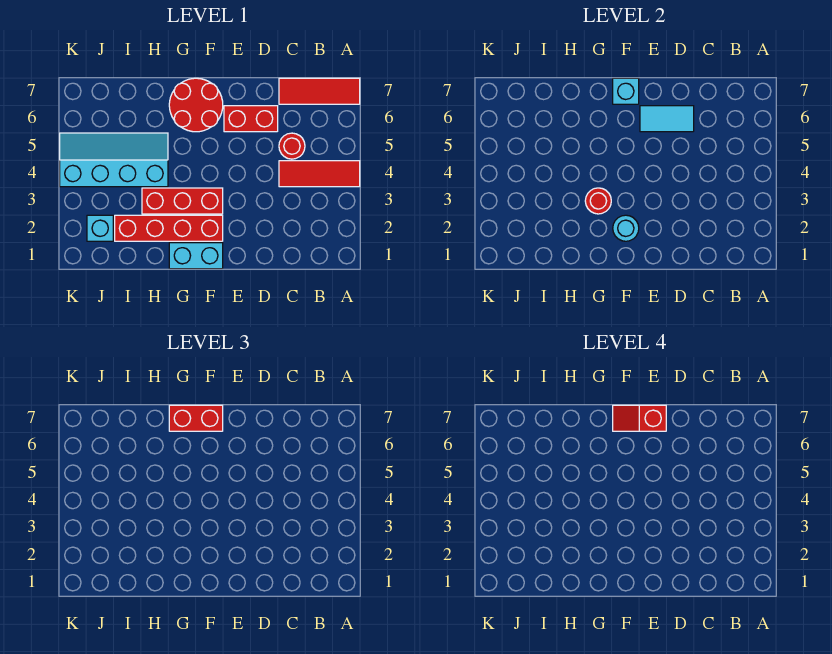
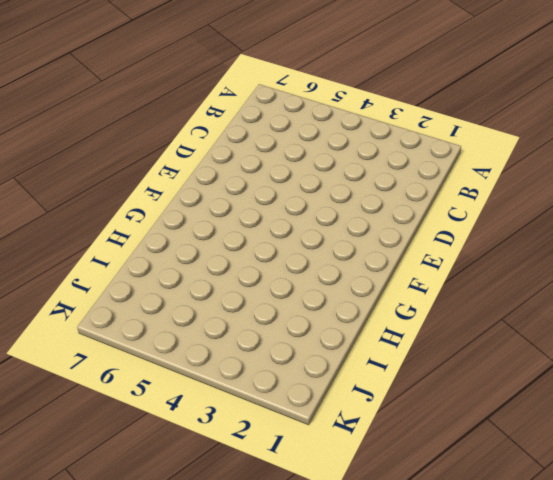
none -> red 1x3 tile [279,161,360,187]
none -> red 1x3 tile [279,78,360,104]
none -> red 1x1 round brick [279,133,305,159]

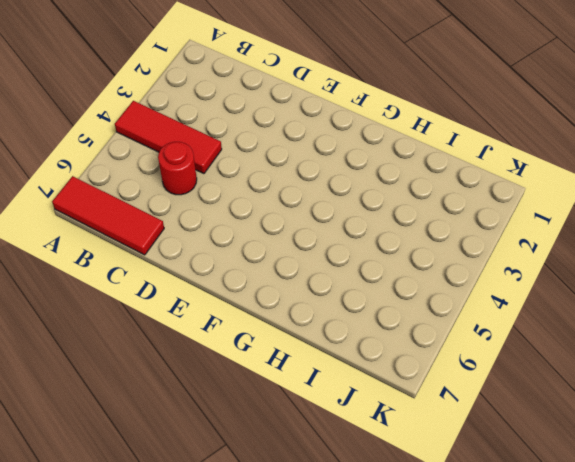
none -> red 1x2 brick [224,106,278,132]
none -> cyan 1x2 brick [169,243,223,269]
none -> red 1x4 brick [115,215,223,241]

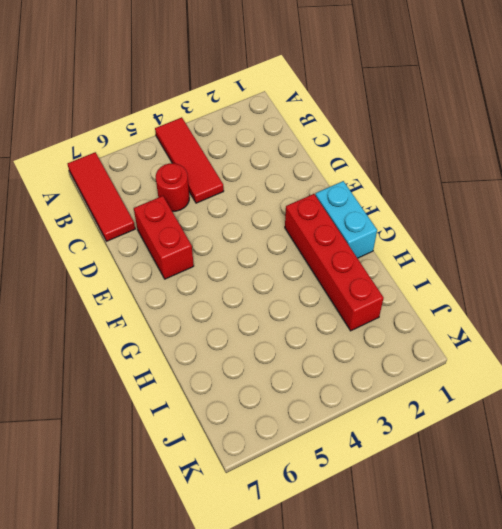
none -> red 1x3 brick [142,188,223,214]
none -> red 2x2 round brick [169,78,223,132]
none -> cyan 2x4 slope [60,133,168,187]

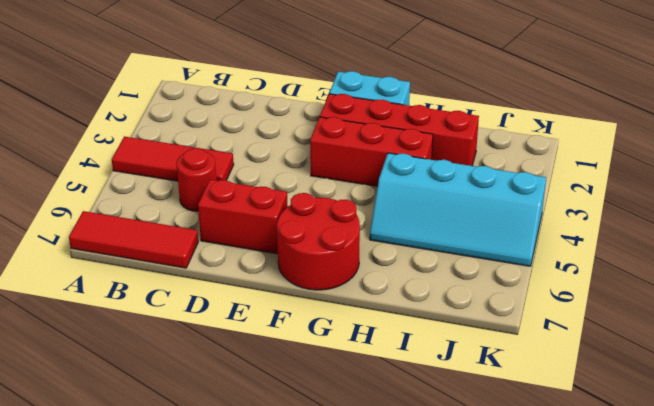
none -> cyan 1x1 brick [87,215,113,241]
none -> cyan 1x2 tile [640,106,694,132]
none -> cyan 1x1 round brick [613,215,639,241]

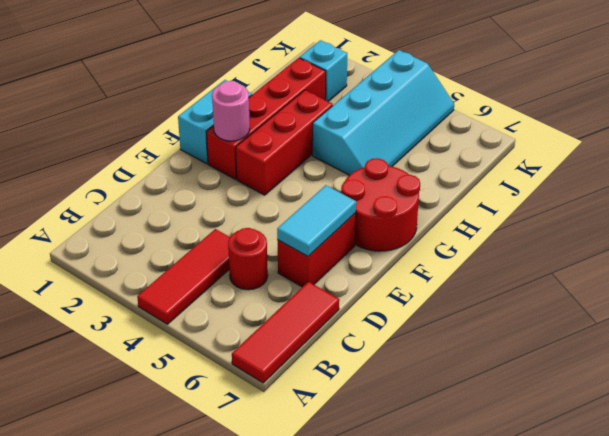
pink 1x1 round brick [212,81,250,141] -> cyan 1x1 round brick [613,215,639,241]
none -> cyan 1x1 brick [613,78,639,104]
none -> red 1x1 round brick [585,188,611,214]
none -> red 1x2 brick [169,405,223,431]

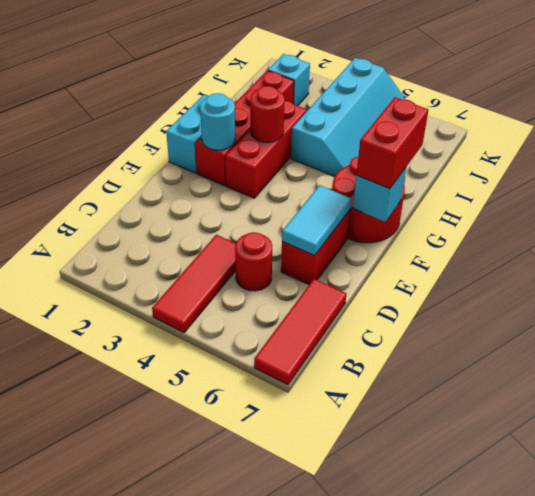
none -> red 1x2 slope [613,405,666,431]

